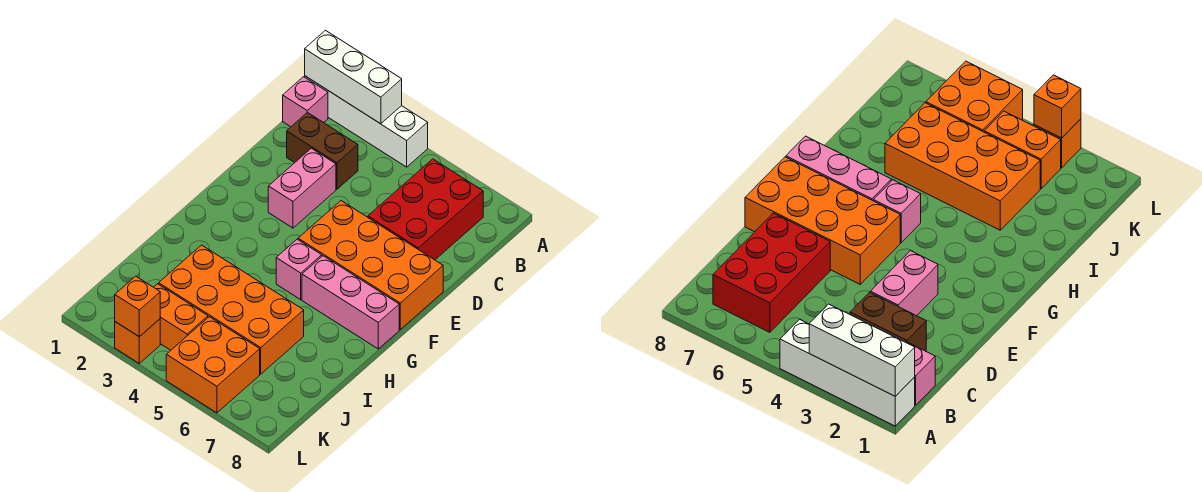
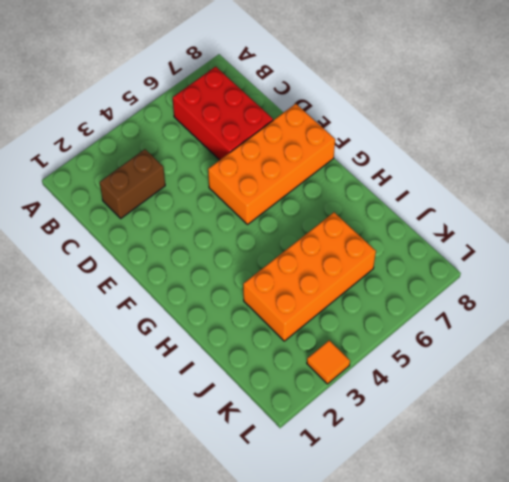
orange 1x1 tile [307,340,350,384] -> orange 1x1 brick [115,319,160,363]
none -> white 1x4 brick [305,76,428,167]
none -> pink 1x1 brick [283,77,328,127]
none -> pink 1x2 brick [268,148,336,228]

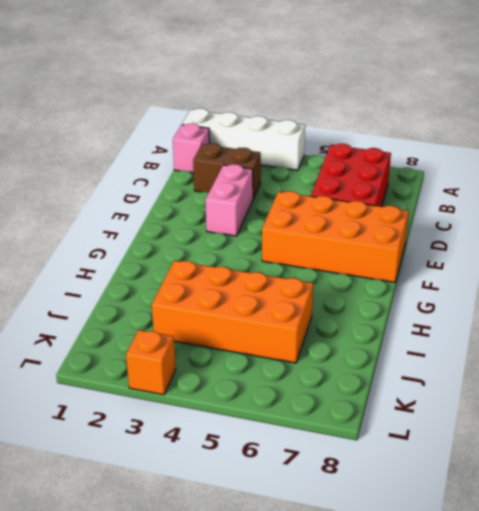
none -> pink 1x1 brick [276,239,322,300]
none -> pink 1x3 brick [302,256,399,349]
none -> orange 1x2 brick [154,284,208,350]

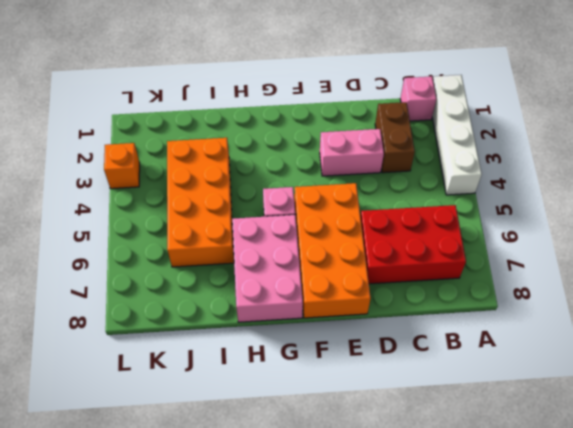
pink 2x3 brick [232,215,303,322] -> pink 1x3 brick [302,256,399,349]
none -> orange 1x2 brick [154,284,208,350]
none -> orange 2x2 brick [166,317,260,413]
none -> white 1x3 brick [305,30,402,124]

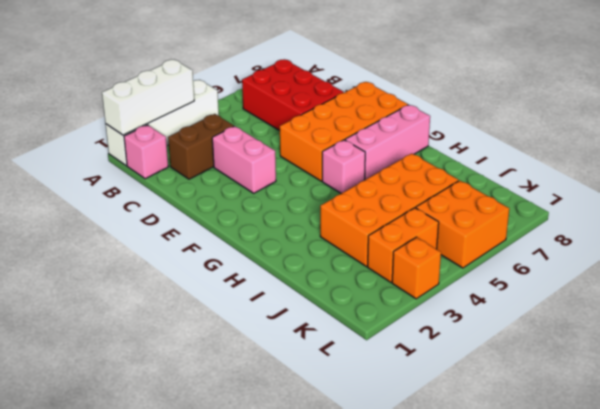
none -> orange 1x1 brick [115,276,160,337]

